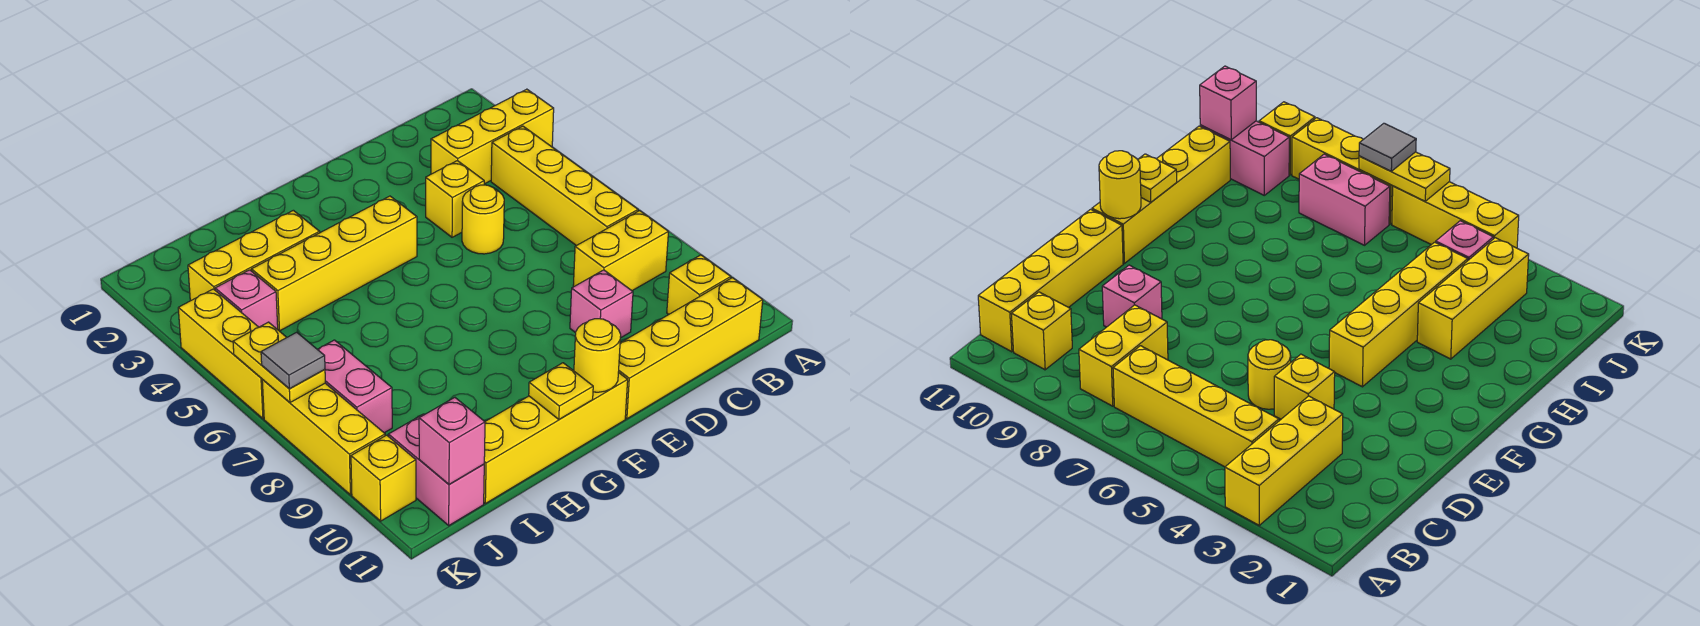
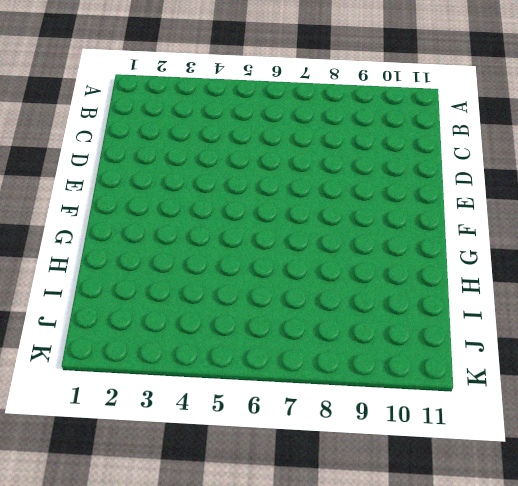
none -> yellow 1x3 brick [431,89,554,184]
none -> yellow 1x4 brick [491,126,638,246]
none -> yellow 1x2 brick [573,211,668,291]

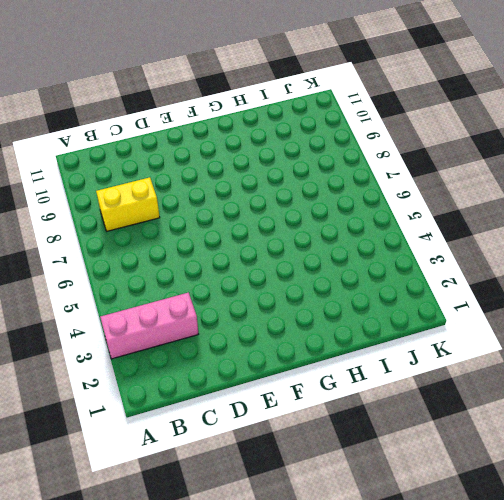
pink 1x3 brick [100,293,198,359] -> yellow 1x3 brick [431,89,554,184]
none -> yellow 1x4 brick [491,126,638,246]
none -> yellow 1x1 brick [667,255,731,314]
none -> yellow 1x4 brick [619,278,763,419]

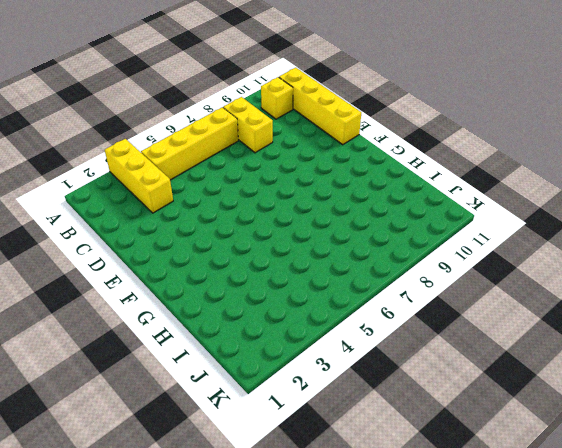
none -> yellow 1x1 brick [426,161,484,237]
none -> yellow 1x1 round brick [462,185,504,254]
none -> pink 1x1 brick [570,270,633,338]

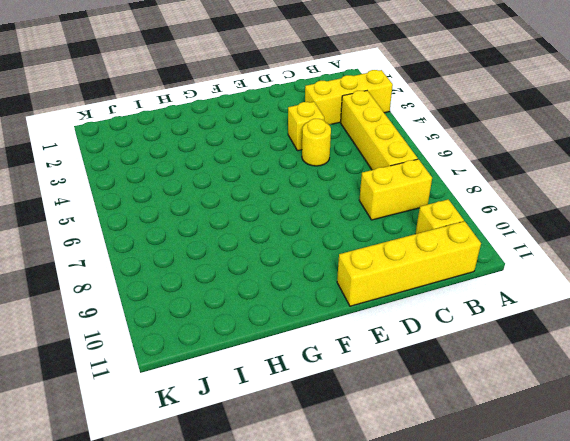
none -> pink 1x1 brick [570,270,633,338]
none -> yellow 1x4 brick [251,196,417,331]
none -> yellow 1x4 brick [484,370,628,504]

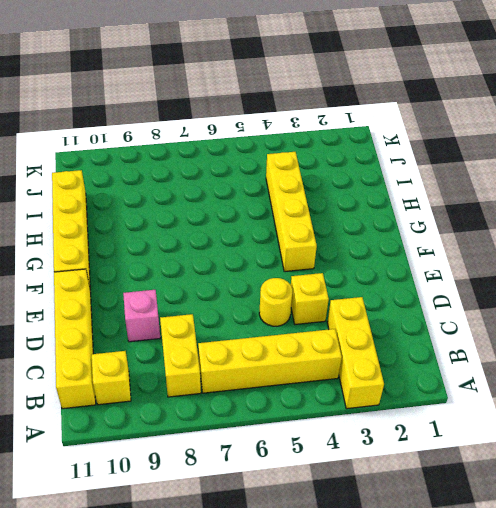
none -> yellow 1x3 brick [188,210,320,301]
none -> pink 1x1 brick [215,270,278,330]
none -> pink 1x2 brick [317,340,392,433]

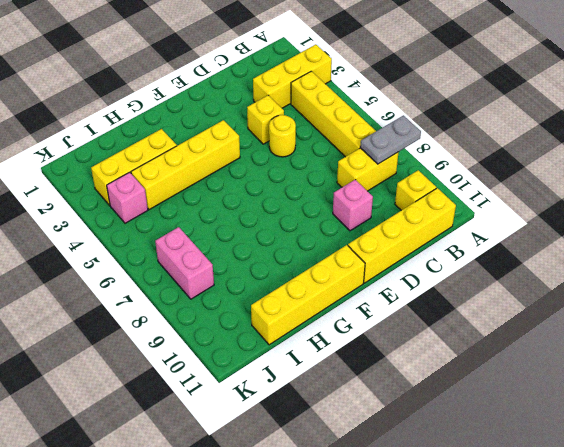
grey 1x2 plate [360,115,421,164] -> none
none -> pink 1x2 brick [388,414,484,525]
none -> yellow 1x3 brick [178,289,264,419]
none -> yellow 1x3 brick [262,380,385,495]

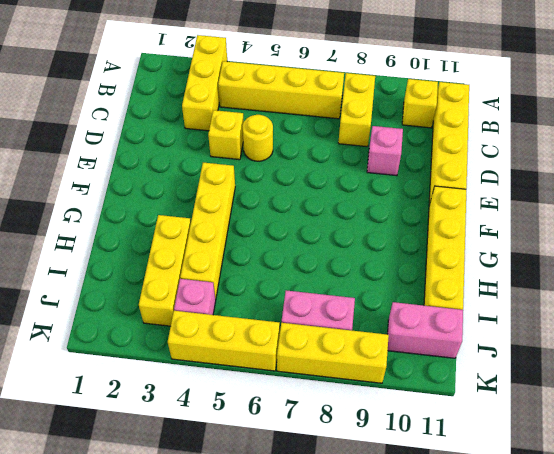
none -> yellow 1x1 brick [351,435,416,521]
none -> yellow 1x1 round brick [574,319,621,392]
none -> yellow 1x1 plate [529,363,593,419]

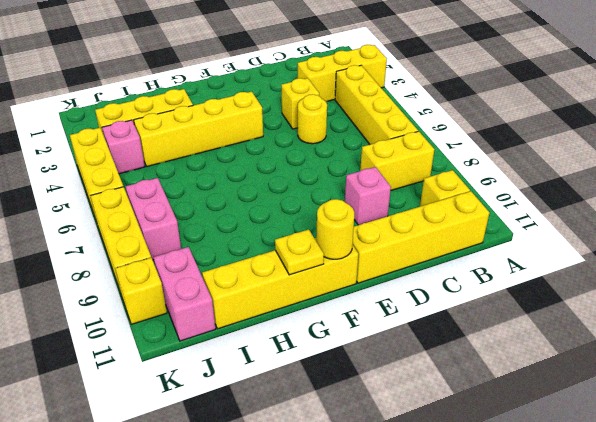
none -> pink 1x1 brick [419,397,485,484]
none -> yellow 1x2 plate [233,322,325,402]
none -> grey 1x1 tile [261,332,325,389]

